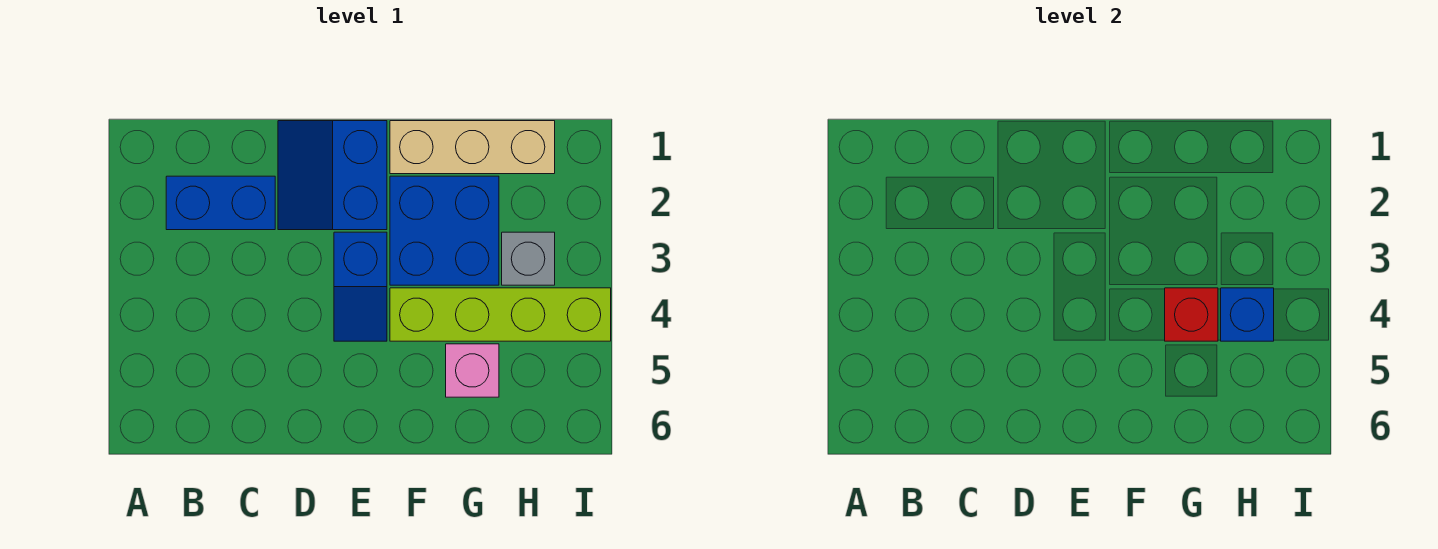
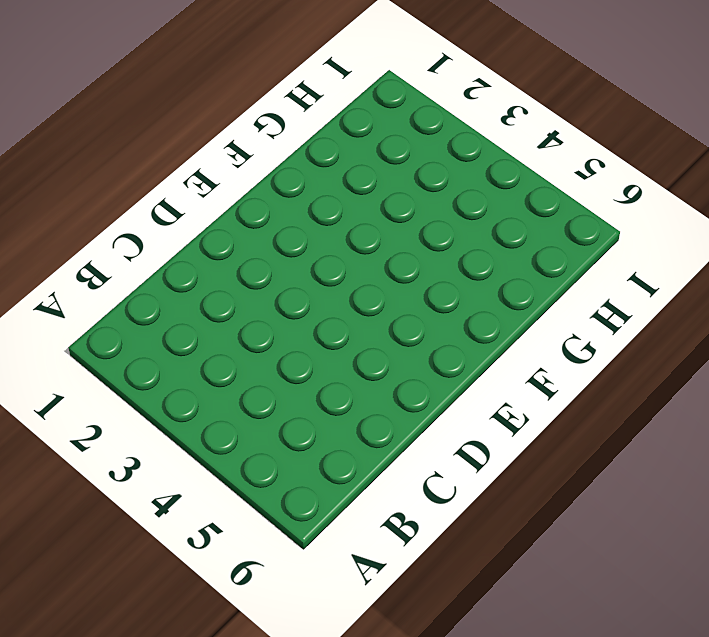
none -> blue 1x2 brick [166,176,275,230]
none -> blue 2x2 slope [278,121,387,230]

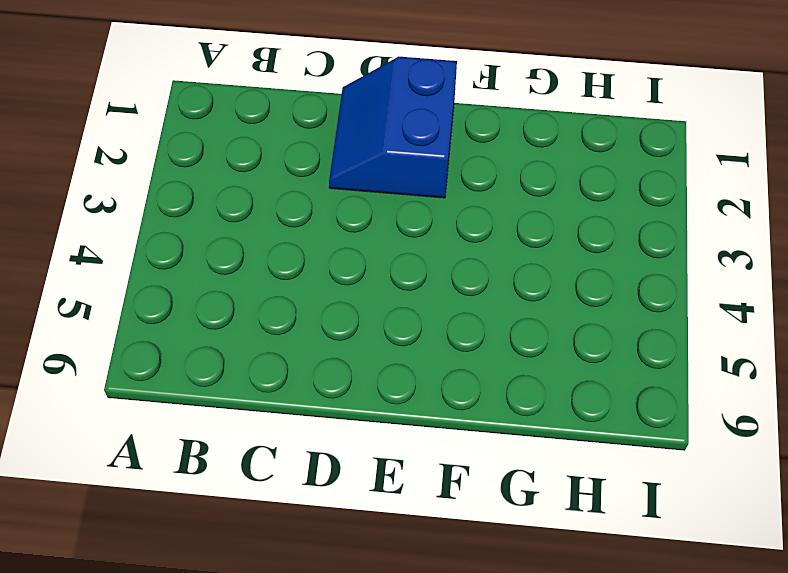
none -> blue 1x2 brick [166,176,275,230]
none -> blue 1x2 slope [334,232,387,341]

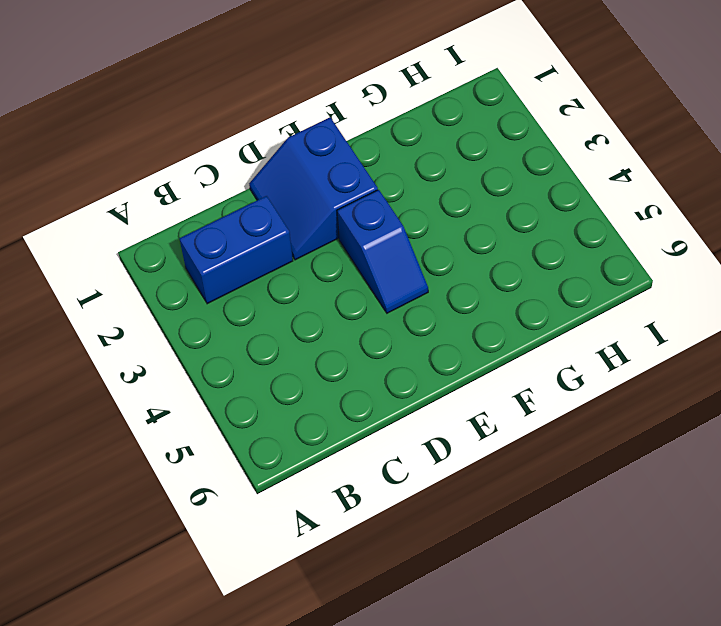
none -> tan 1x3 brick [390,121,555,174]
none -> blue 2x2 brick [390,176,499,285]

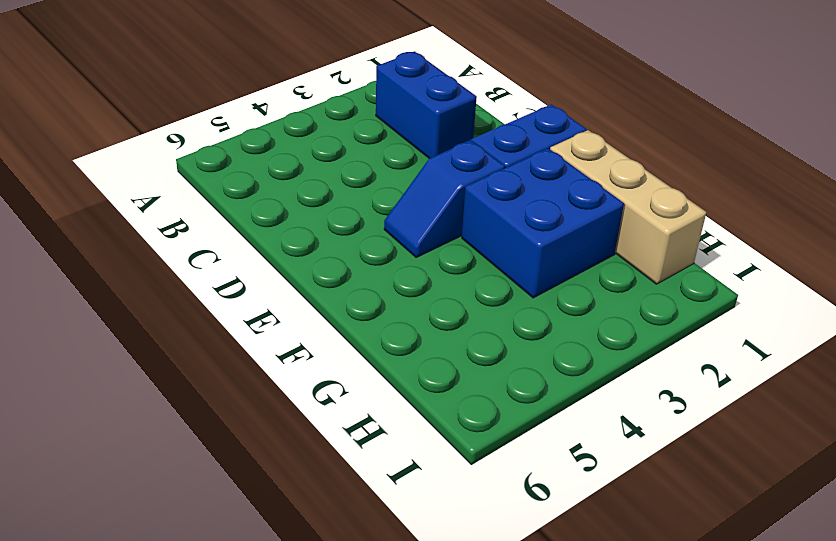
none -> lime 1x4 brick [390,288,611,341]
none -> pink 1x1 brick [446,344,499,397]

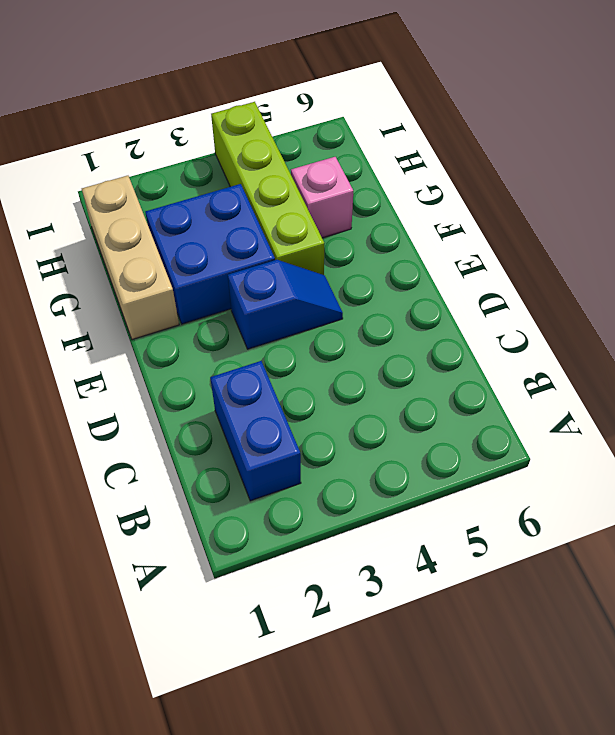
none -> blue 2x2 slope [278,121,387,230]
none -> grey 1x1 brick [502,232,555,285]

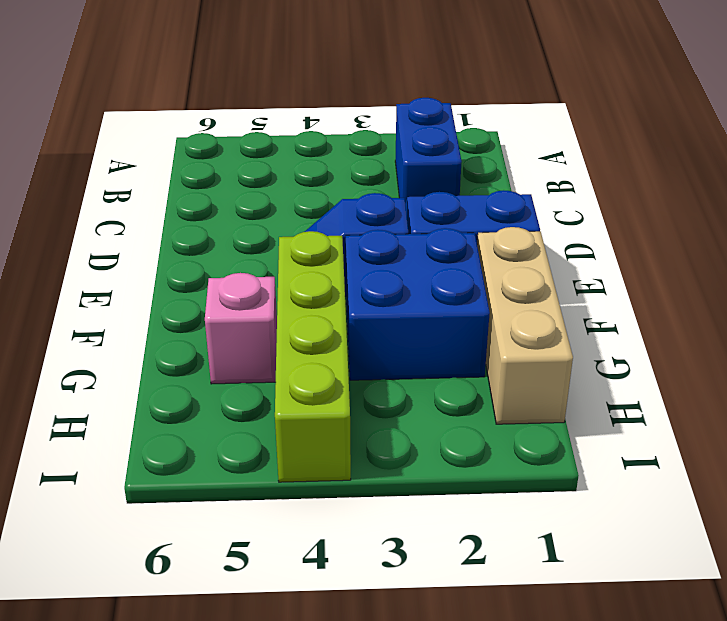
none -> grey 1x1 brick [502,232,555,285]
none -> red 1x1 brick [1165,288,1218,341]

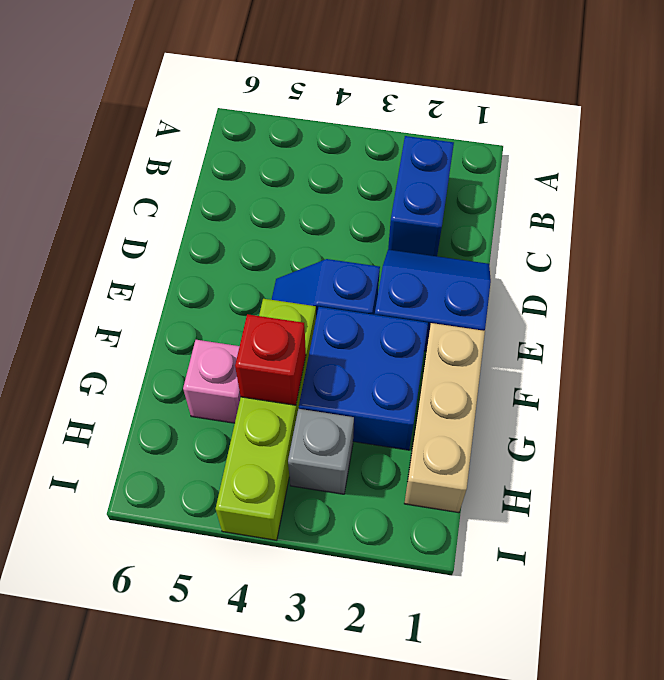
none -> blue 1x1 brick [1221,288,1274,341]

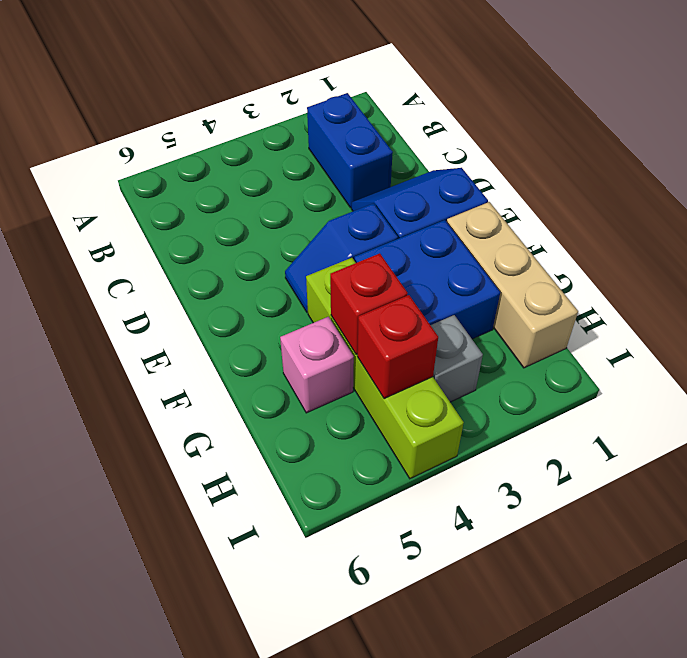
red 1x1 brick [357,295,438,399] -> blue 1x1 brick [1221,288,1274,341]

